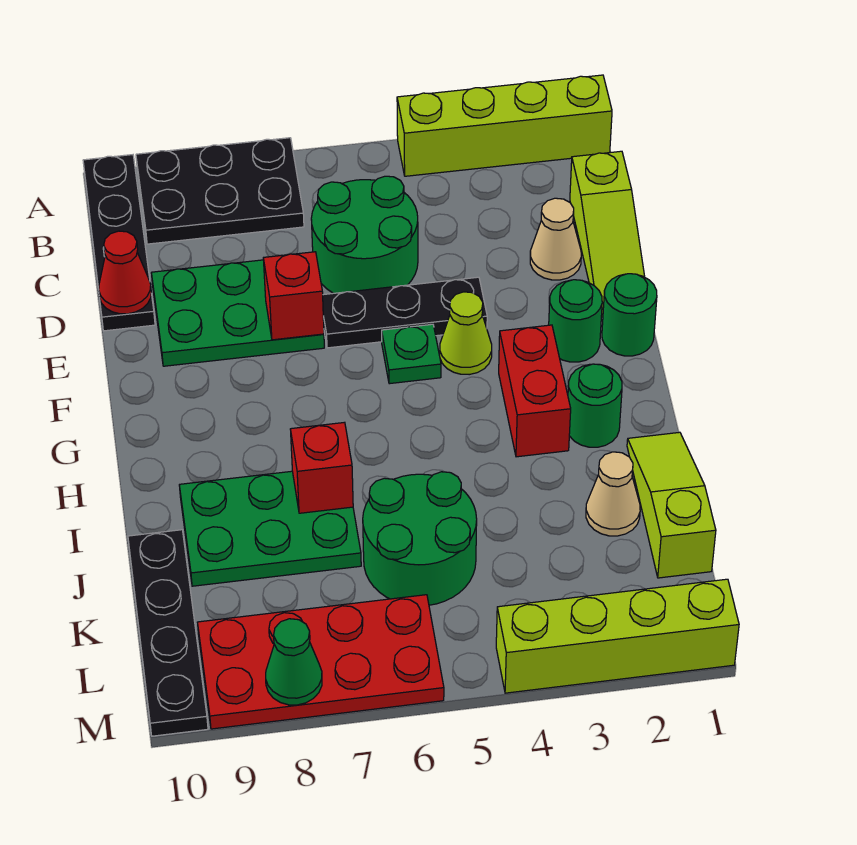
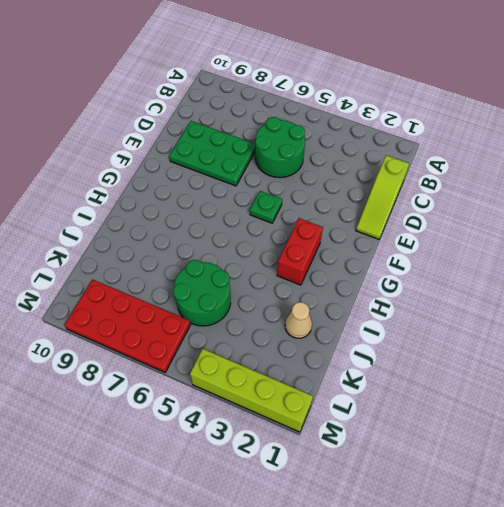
none -> lime 1x4 brick [397,75,612,176]
none -> black 2x3 plate [136,138,304,244]
none -> black 1x4 plate [83,155,155,331]

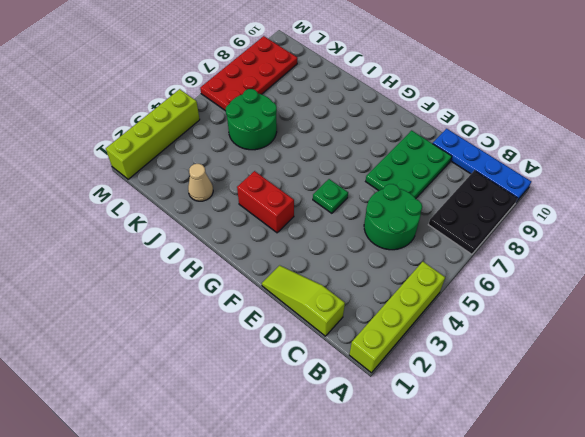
blue 1x4 plate [433,129,531,202] -> black 1x4 plate [83,155,155,331]
none -> tan 1x1 cone [530,198,581,280]
none -> black 1x3 plate [323,277,487,348]
none -> green 1x1 round brick [602,274,657,356]

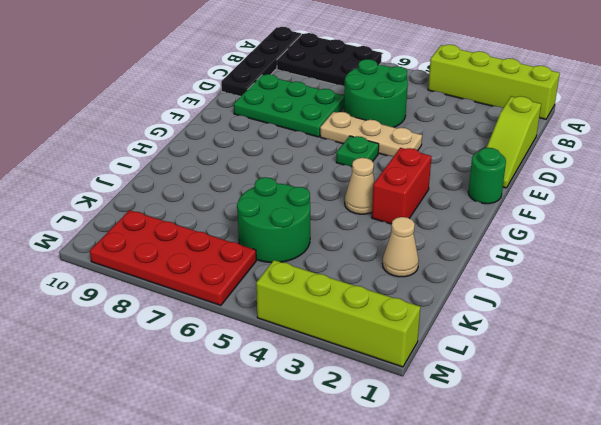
tan 1x3 plate [320,112,422,157] -> black 1x3 plate [323,277,487,348]
tan 1x1 cone [345,158,375,214] -> tan 1x1 cone moved to [530,198,581,280]
none -> green 1x1 round brick [549,280,602,362]
none -> lime 1x1 cone [440,292,492,375]
none -> green 1x1 round brick [568,364,622,447]

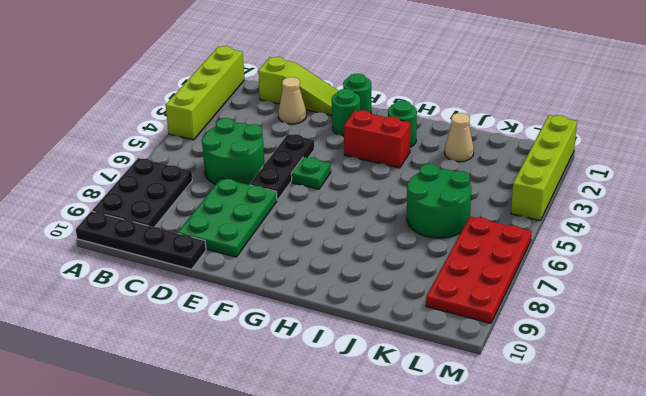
none -> lime 1x1 cone [440,292,492,375]
none -> lime 1x3 slope [627,432,716,578]
none -> green 2x3 plate [179,471,361,586]

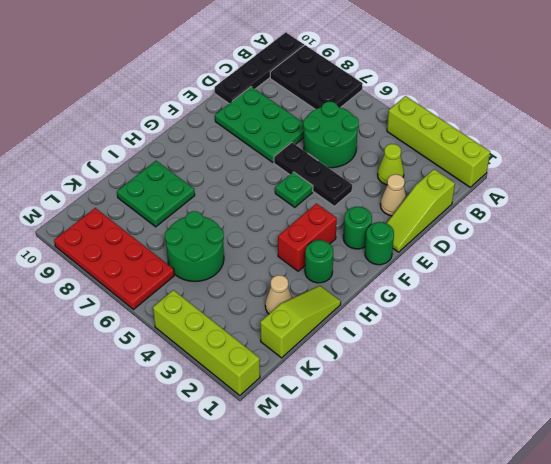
lime 1x1 cone [378,144,404,185] -> lime 1x1 cone moved to [440,292,492,375]
green 2x2 plate [117,161,195,227] -> green 2x3 plate [179,471,361,586]
none -> black 1x4 plate [128,530,208,736]
none -> red 1x1 cone [98,231,151,314]
none -> red 1x1 brick [263,252,324,340]

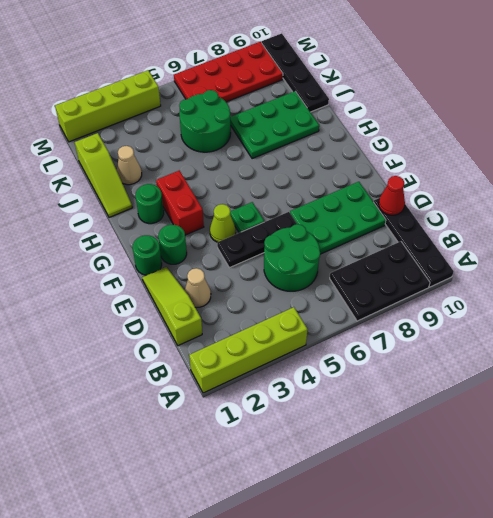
none -> red 1x1 brick [263,252,324,340]
none -> red 1x1 brick [290,422,353,513]
none -> green 1x1 cone [266,619,322,705]

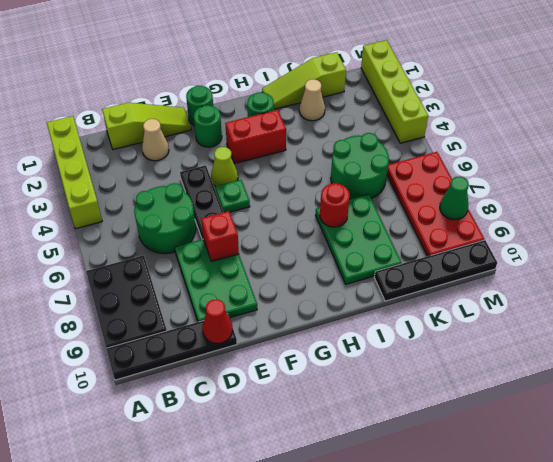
red 1x1 round brick [320,183,350,227] -> red 1x1 brick [290,422,353,513]

